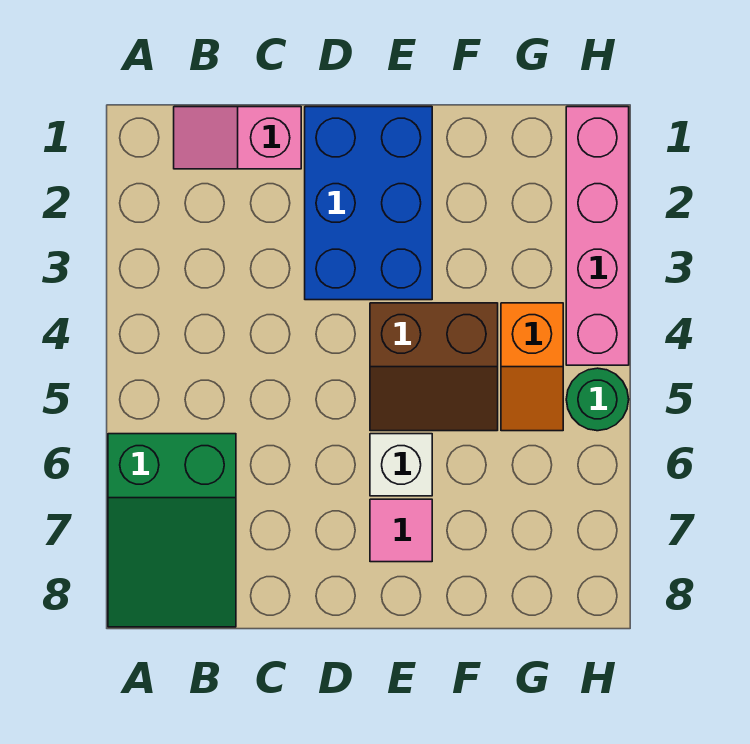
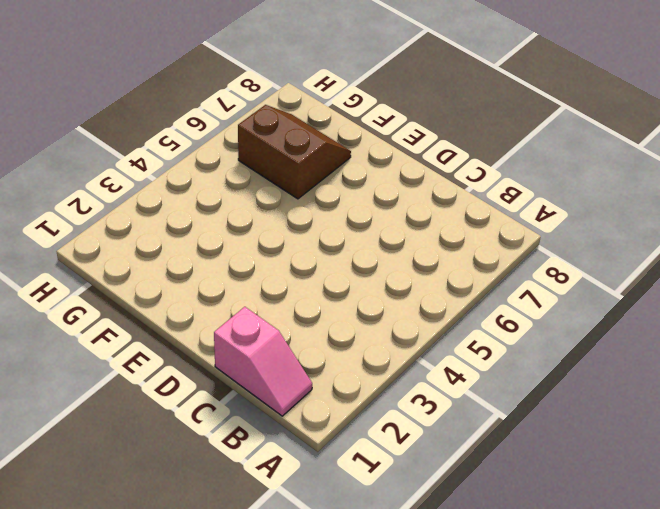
brown 2x2 slope [238,105,351,199] -> brown 2x2 slope moved to [370,303,498,431]
none -> green 2x3 slope [108,434,236,627]
none -> blue 2x3 brick [305,107,432,300]

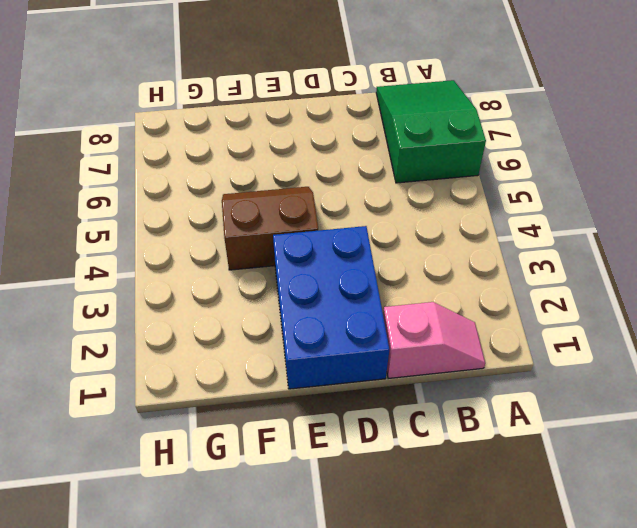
none -> white 1x1 brick [370,434,432,496]
none -> pink 1x1 tile [370,499,432,562]

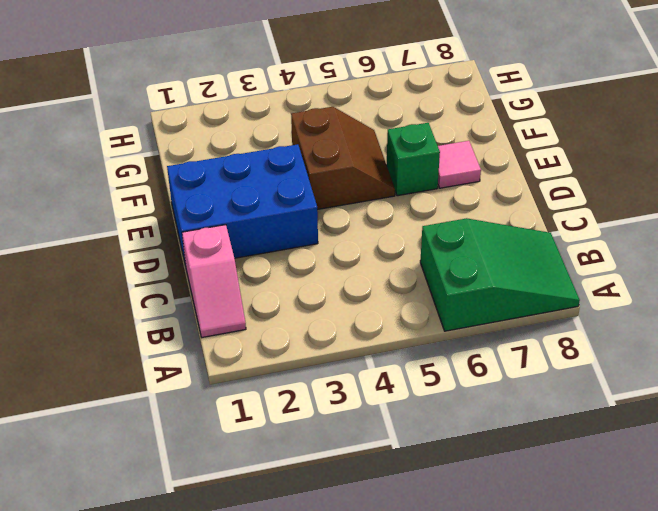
green 1x1 brick [387,123,440,196] -> white 1x1 brick [370,434,432,496]
none -> orange 1x2 slope [501,303,563,431]
none -> pink 1x4 brick [566,107,629,365]

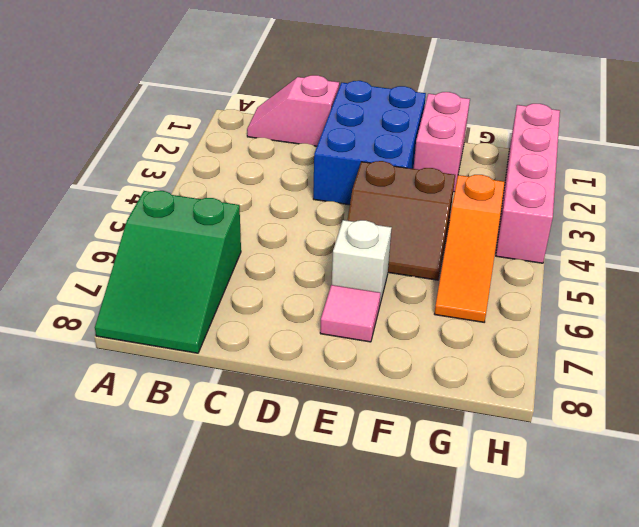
pink 1x2 brick [413,92,470,192] -> none
orange 1x3 slope [435,175,505,322] -> orange 1x2 slope [501,303,563,431]
none -> green 1x1 round brick [566,368,629,431]

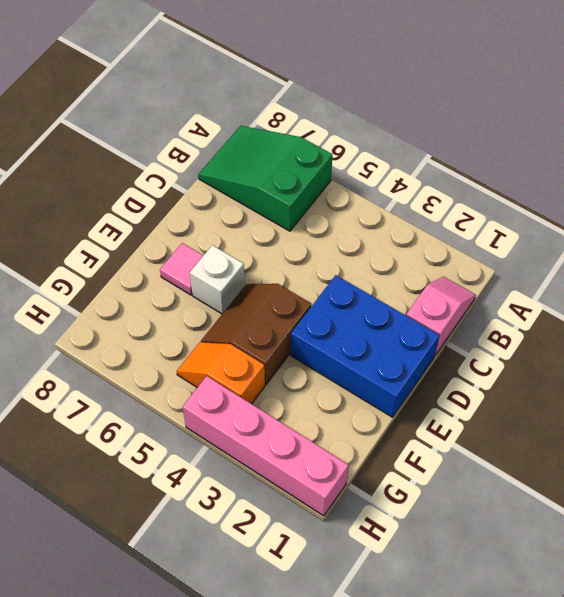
none -> green 1x1 round brick [566,368,629,431]

